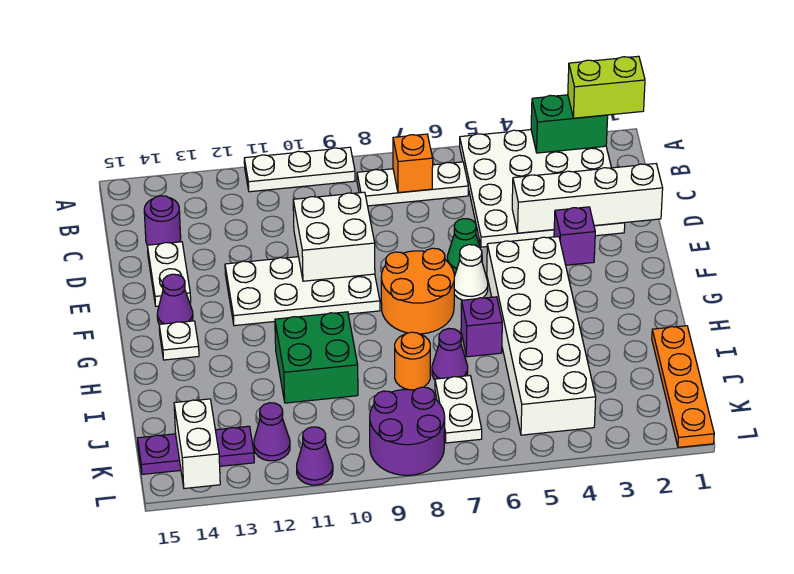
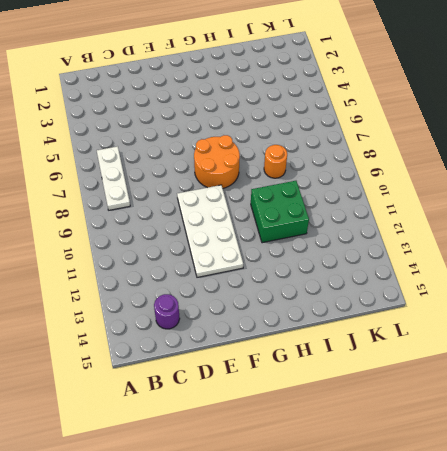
none -> white 4x4 plate [460,130,625,247]
none -> white 1x3 plate [244,147,355,192]
none -> white 1x2 plate [147,242,191,306]

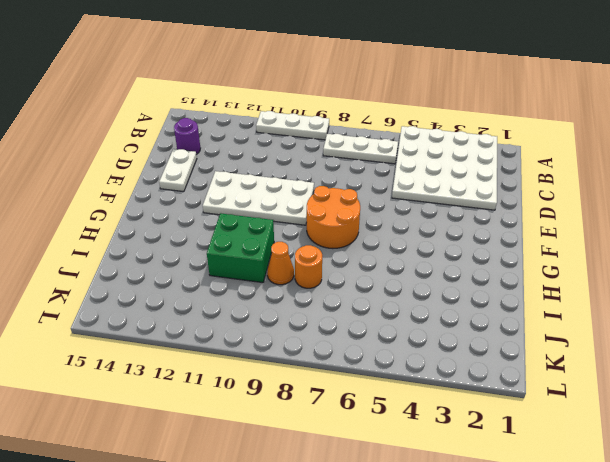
orange 1x1 cone [267,242,294,285] -> none
none -> purple 1x1 brick [554,207,595,265]
none -> green 1x1 cone [447,219,482,273]
none -> white 2x6 brick [487,237,596,435]

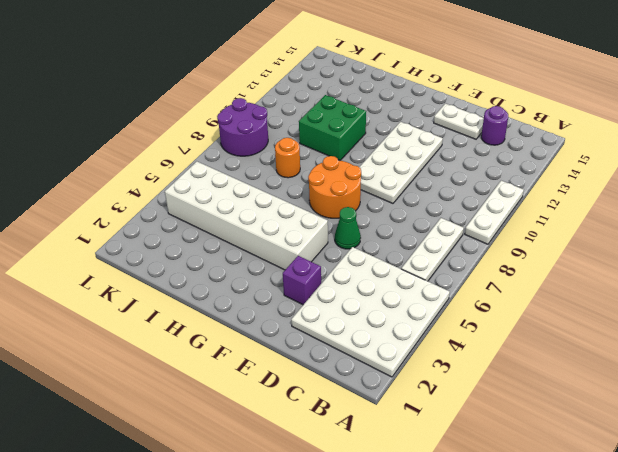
none -> white 1x1 cone [454,245,488,300]
none -> purple 1x1 cone [157,274,193,324]
none -> white 1x1 plate [159,321,199,360]

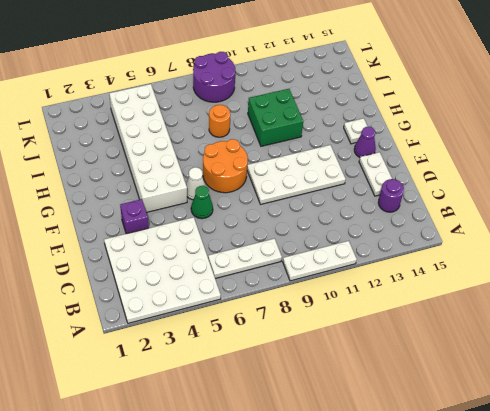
none -> purple 1x1 brick [461,297,502,357]
none -> orange 1x4 plate [652,326,714,447]
none -> purple 1x1 cone [432,328,468,380]

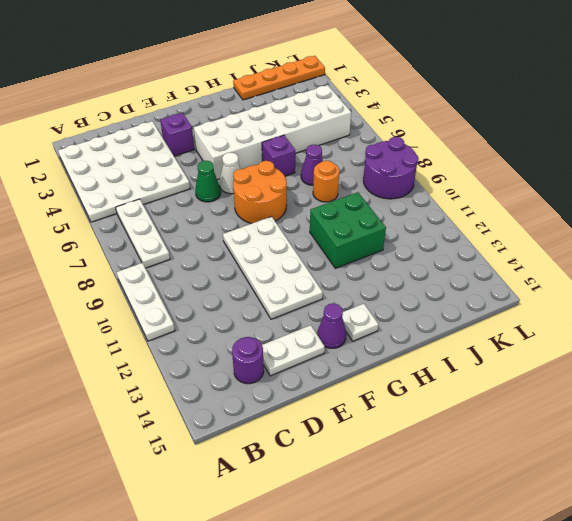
none -> white 1x2 plate [435,376,482,443]
none -> purple 1x1 cone [254,403,290,461]
none -> purple 1x3 plate [138,426,254,474]

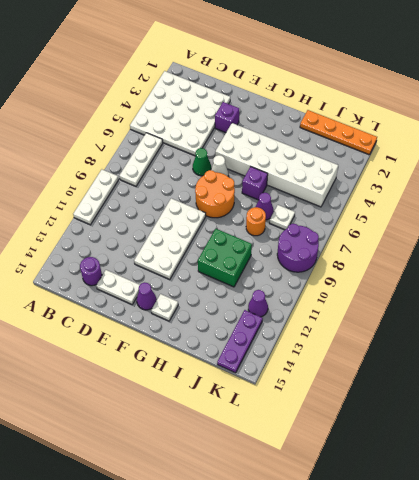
white 1x1 plate [270,205,295,230] -> white 1x2 plate [435,376,482,443]
none -> purple 1x1 cone [297,427,333,485]
none -> green 1x2 brick [531,95,608,153]
none -> orange 1x1 brick [393,134,433,193]

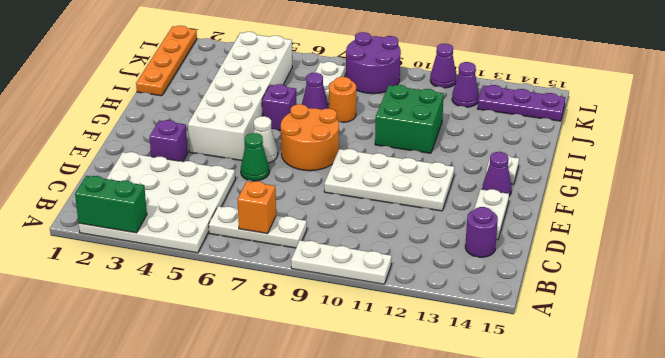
none -> white 1x4 brick [512,164,663,233]
none -> white 2x2 brick [293,192,375,281]
none -> white 1x2 brick [174,399,220,489]

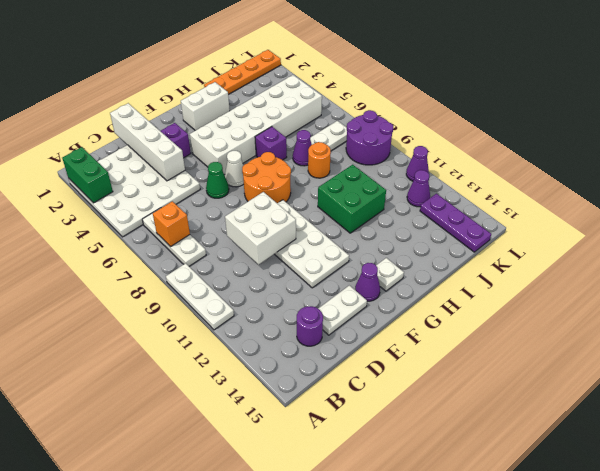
white 1x2 brick [181,82,230,131] -> white 1x2 brick moved to [174,399,220,489]
none -> lime 1x2 brick [568,56,645,118]

